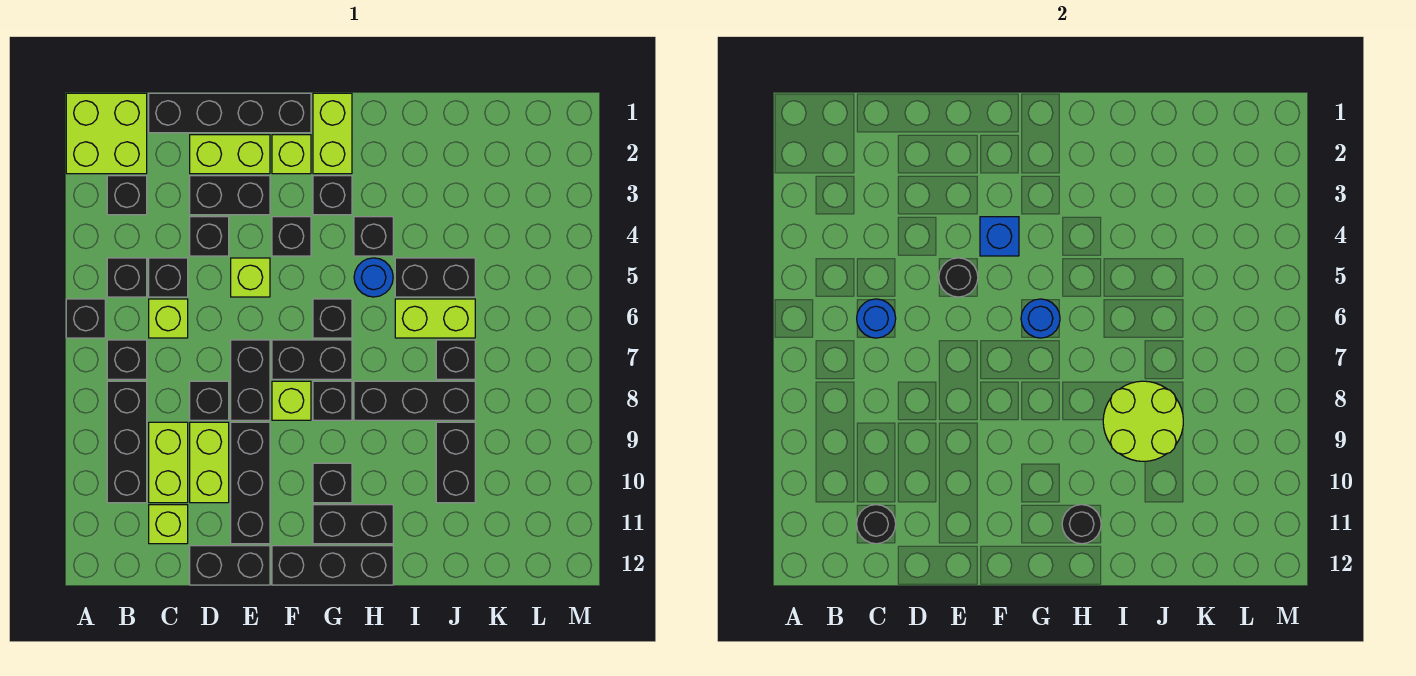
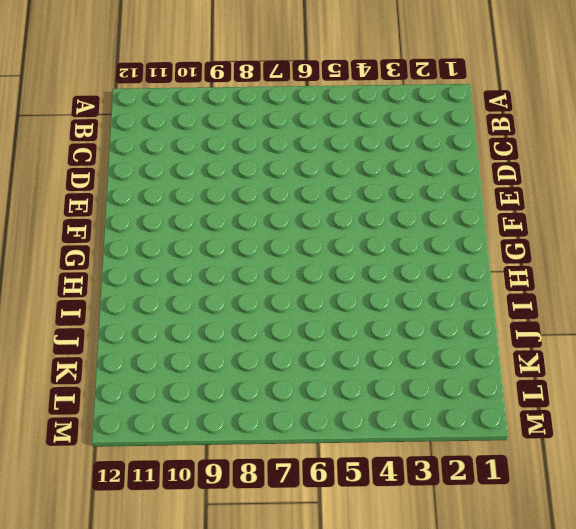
none -> lime 2x2 brick [66,93,147,174]
none -> black 1x1 brick [66,299,105,338]
none -> black 1x1 brick [107,176,147,215]
none -> black 1x1 brick [107,258,147,297]

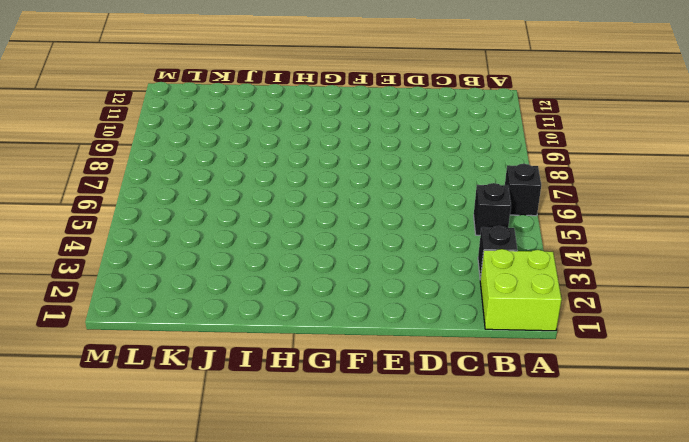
none -> black 1x1 brick [107,340,147,379]
none -> black 1x3 brick [107,381,147,503]
none -> black 1x4 brick [149,93,311,133]
none -> black 1x1 brick [149,258,188,297]

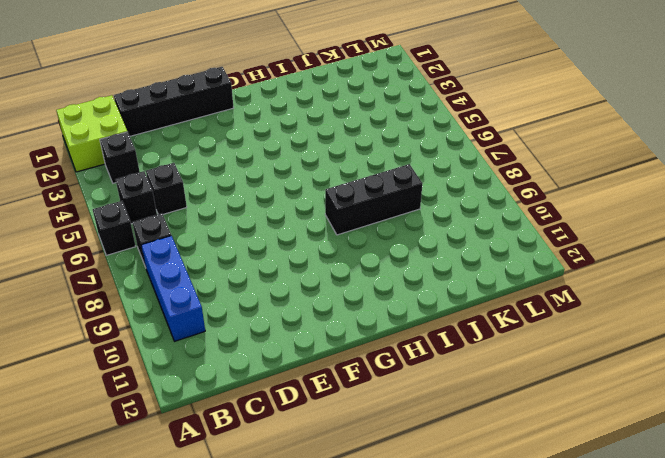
blue 1x3 brick [141,236,205,341] -> black 1x3 brick [107,381,147,503]
none -> lime 1x1 brick [149,299,188,338]
none -> lime 1x2 brick [149,422,188,503]
none -> lime 1x1 brick [149,505,188,544]
none -> lime 1x2 brick [190,135,270,174]

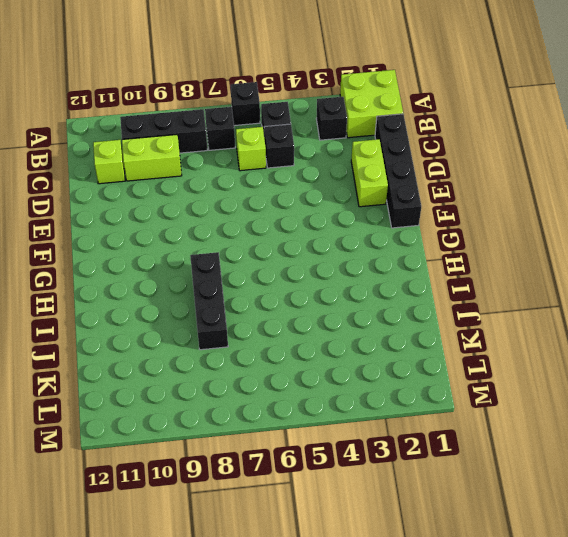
none -> black 1x2 brick [190,176,270,215]
none -> black 1x1 brick [190,217,229,256]
none -> black 1x1 brick [190,381,229,420]
none -> lime 1x2 brick [190,422,229,503]

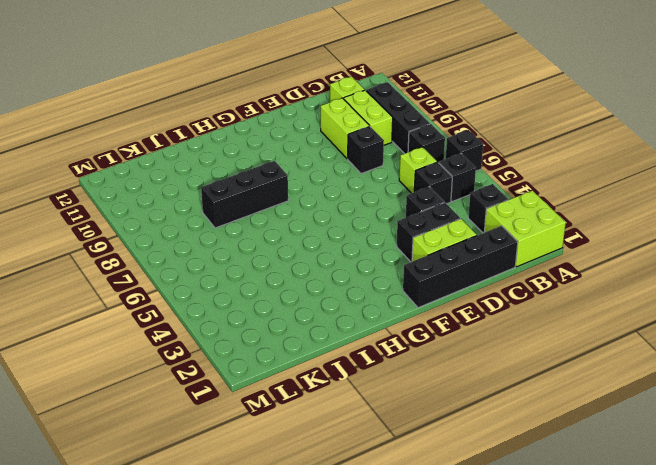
none -> black 1x2 brick [190,546,270,585]
none -> lime 1x1 brick [231,258,270,297]
none -> black 1x2 brick [231,340,270,420]
none -> black 1x3 brick [231,422,270,544]

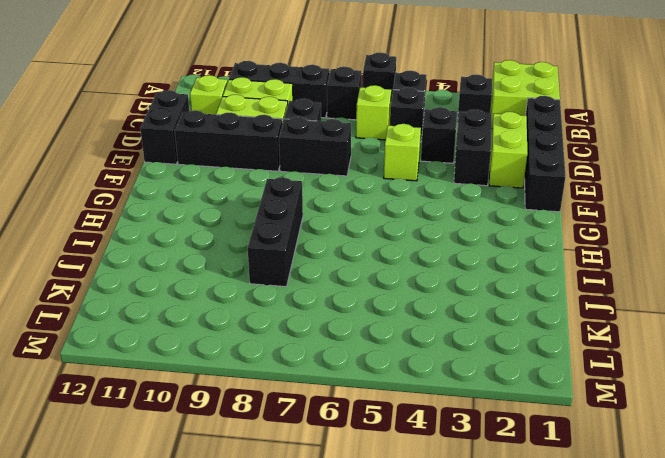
none -> lime 1x1 brick [272,135,311,174]
none -> black 1x1 brick [272,217,311,256]
none -> black 1x2 brick [272,340,352,379]
none -> lime 1x1 brick [272,381,311,420]

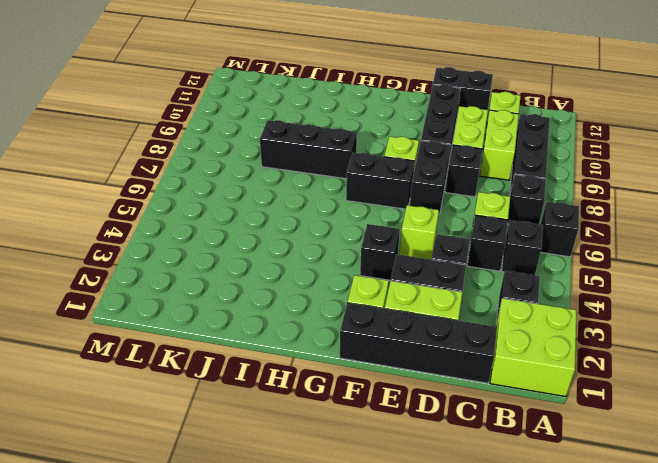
none -> black 1x3 brick [272,546,393,585]
none -> lime 1x2 brick [313,93,352,174]
none -> black 1x1 brick [313,176,352,215]
none -> black 1x1 brick [313,299,352,338]

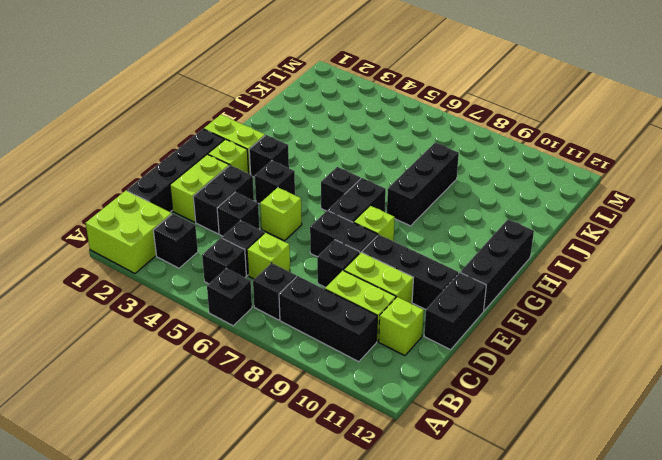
none -> black 1x1 brick [313,381,352,420]
none -> black 1x1 brick [313,463,352,503]
none -> black 1x2 brick [313,505,393,544]
none -> black 1x1 brick [354,217,393,256]

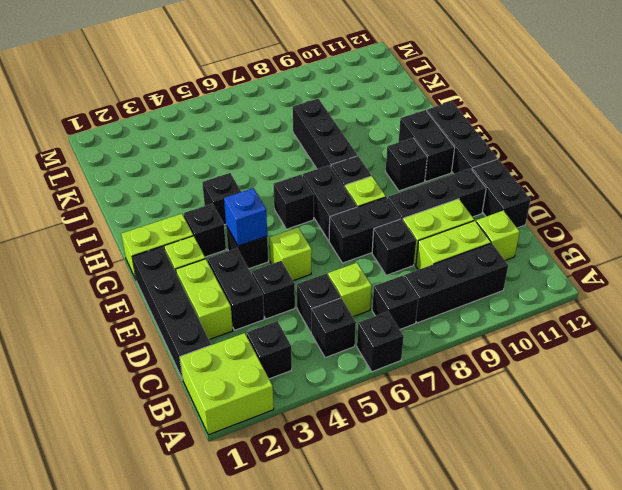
none -> blue 1x1 round brick [354,258,393,297]
none -> black 1x2 brick [395,258,475,297]
none -> lime 1x2 brick [395,299,475,338]
none -> black 1x1 brick [436,340,475,379]

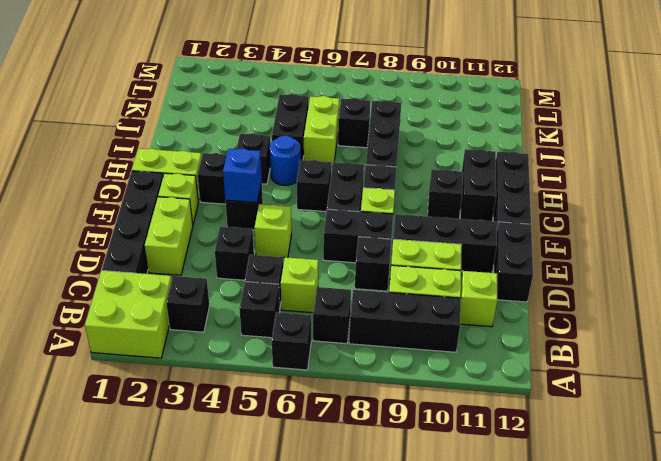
none -> black 1x2 brick [190,176,270,215]
none -> black 1x2 brick [436,422,475,503]
none -> blue 1x1 round brick [857,299,896,338]
none -> black 1x1 round brick [857,505,896,544]

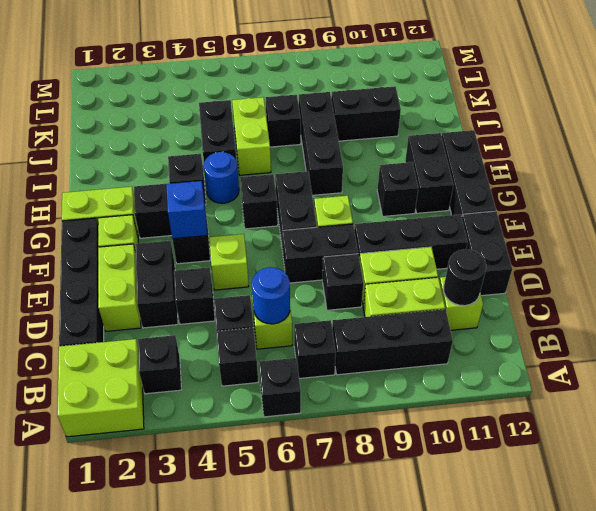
none -> black 1x1 brick [313,381,352,420]
none -> black 1x1 round brick [939,258,978,297]
none -> blue 1x1 round brick [1021,299,1060,338]
none -> black 1x1 round brick [1062,505,1101,544]

